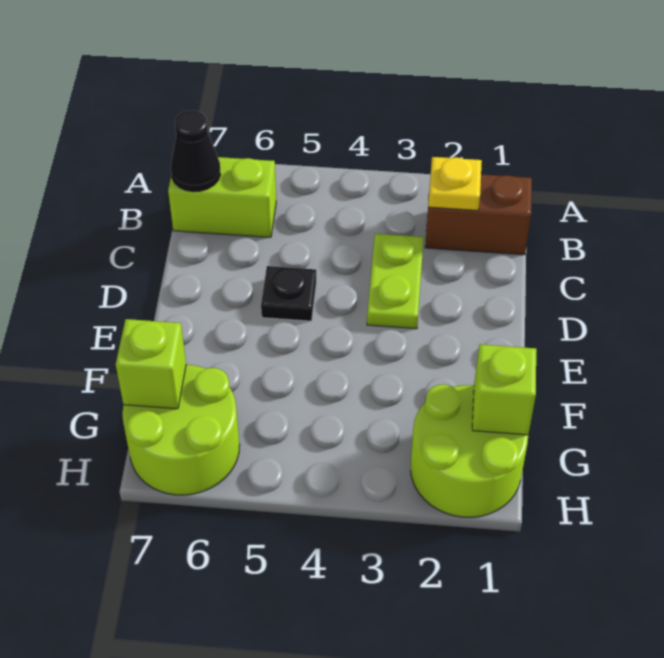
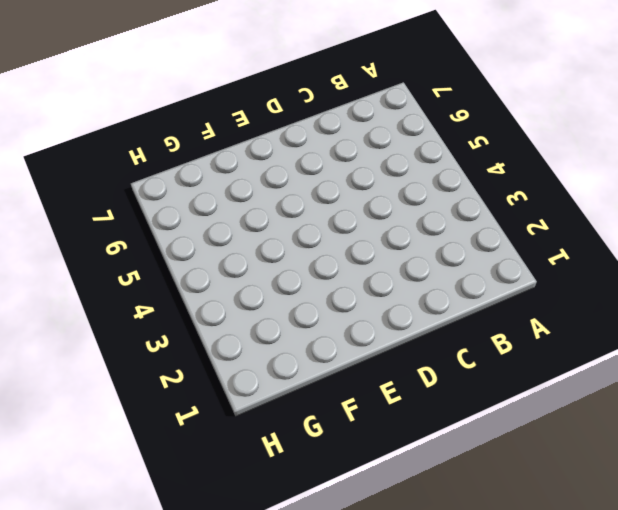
none -> brown 1x2 brick [425,174,532,255]
none -> lime 1x2 brick [168,157,276,237]

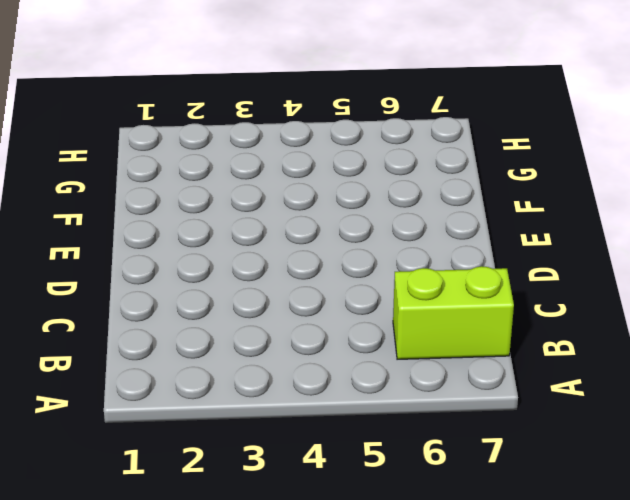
none -> brown 1x2 brick [425,174,532,255]
none -> lime 1x2 plate [367,234,424,329]

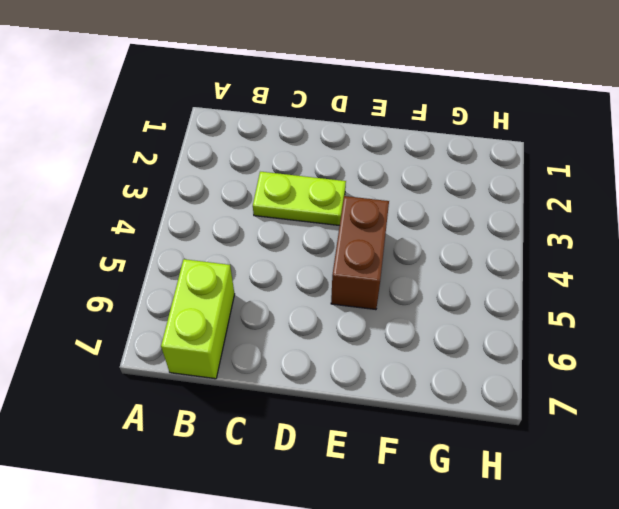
brown 1x2 brick [331,196,389,310] -> brown 1x2 brick moved to [425,174,532,255]
none -> black 1x1 plate [261,266,316,321]
none -> lime 2x2 round brick [411,384,528,517]

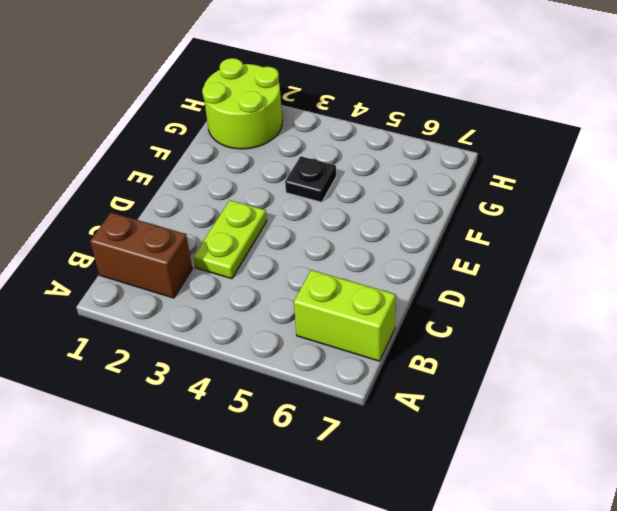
black 1x1 plate [285,156,336,202] -> black 1x1 plate moved to [261,266,316,321]
none -> lime 2x2 round brick [122,365,240,495]
none -> yellow 1x1 plate [428,157,482,211]

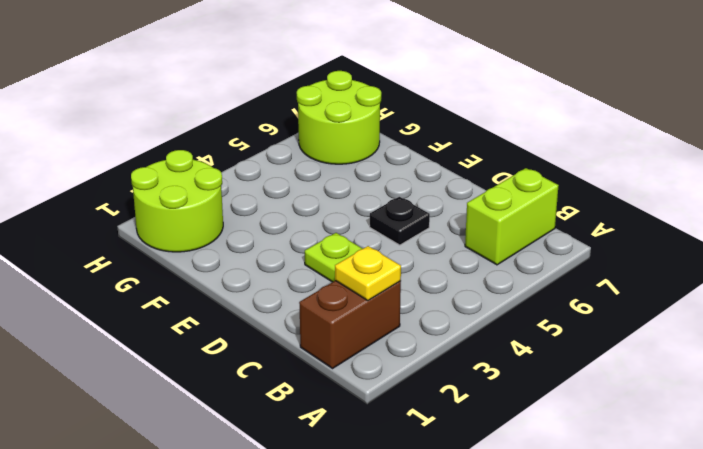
none -> black 1x1 cone [171,111,221,192]
none -> lime 1x1 brick [472,344,536,435]

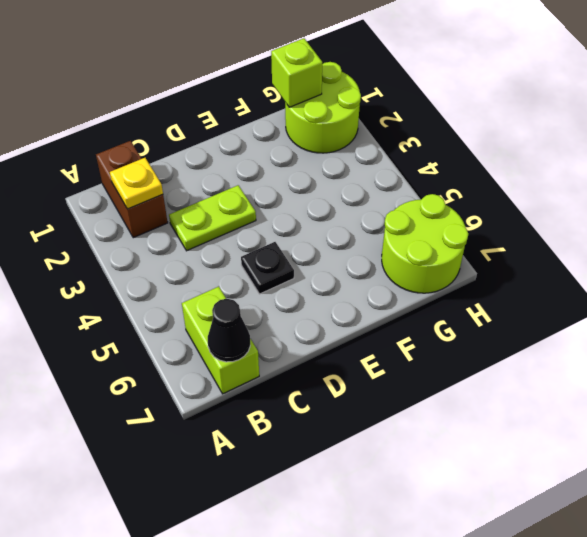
none -> lime 1x1 brick [116,319,186,409]

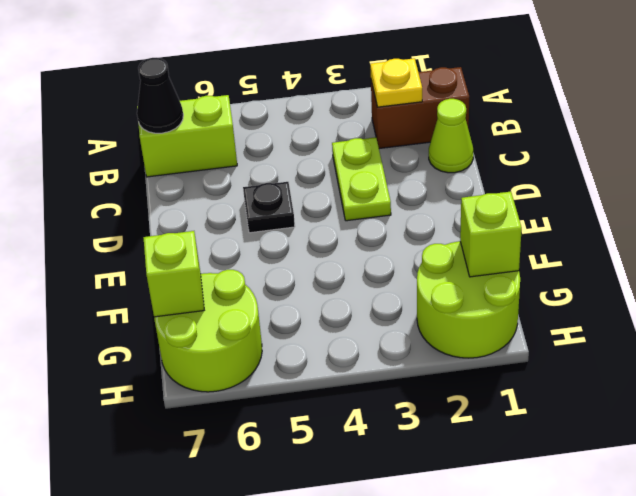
lime 1x1 cone [429,99,473,173] -> none

